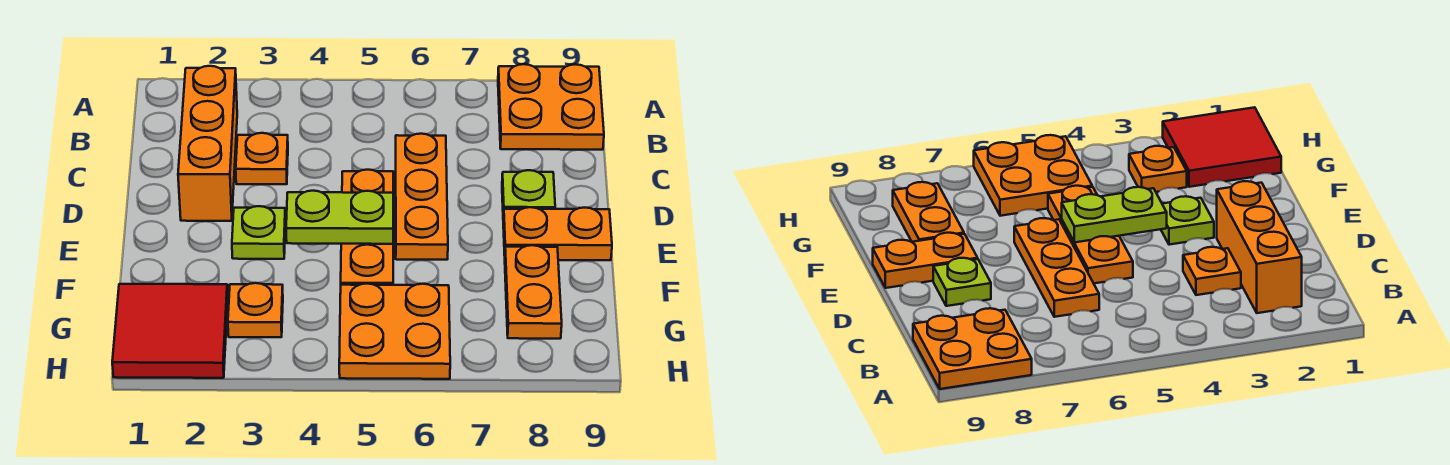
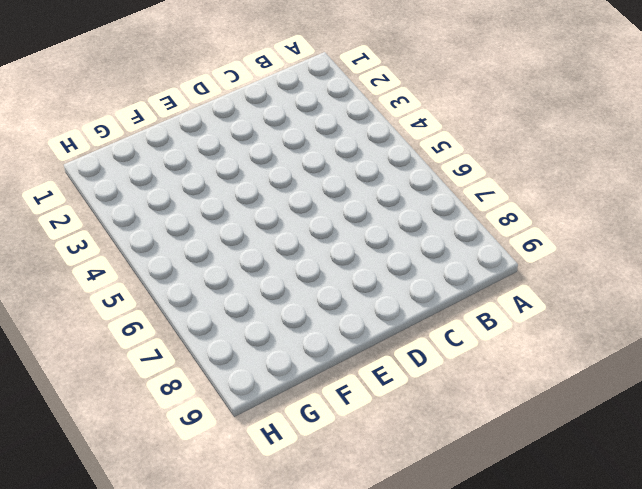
none -> orange 2x2 plate [498,64,604,150]
none -> orange 1x3 brick [178,66,237,221]
none -> orange 1x1 plate [236,133,288,184]

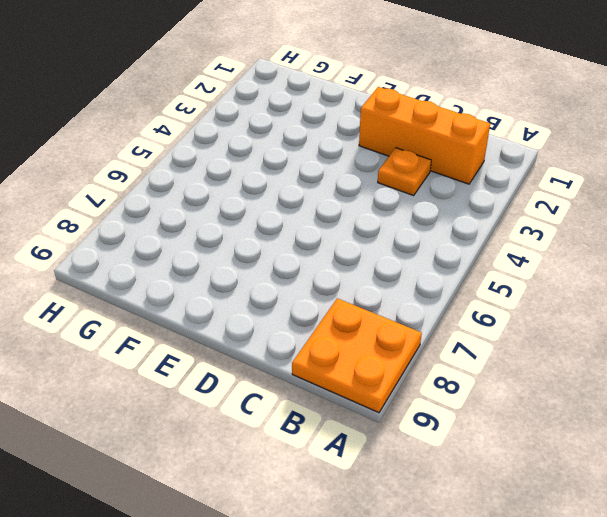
none -> orange 1x3 plate [396,134,448,260]
none -> orange 1x3 plate [341,170,393,285]
none -> lime 1x1 plate [502,170,555,219]

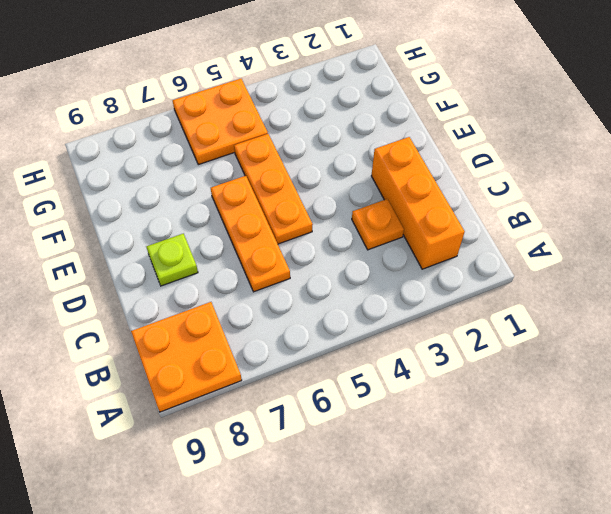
none -> lime 1x1 plate [232,206,286,259]
none -> orange 1x2 plate [503,207,612,260]
none -> orange 1x2 plate [505,245,562,339]

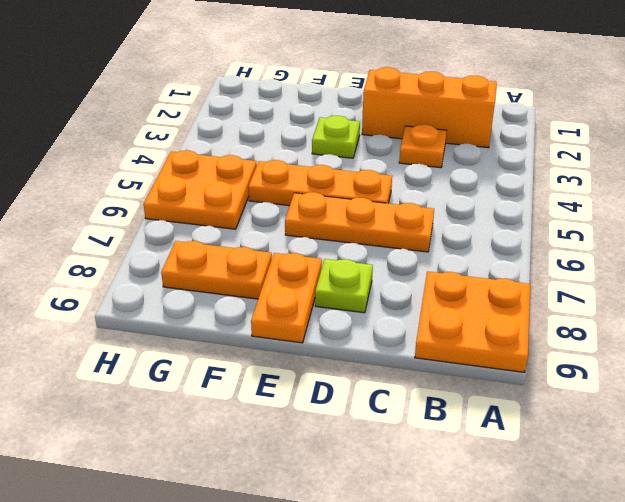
none -> red 2x2 tile [112,284,228,378]
none -> orange 1x1 plate [228,283,283,337]
none -> lime 1x2 plate [286,191,393,244]

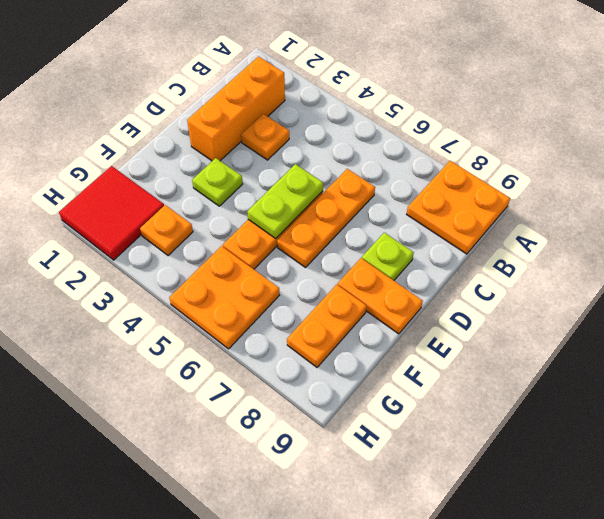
lime 1x2 plate [247,164,323,238] -> lime 1x2 plate turned to [286,191,393,244]

